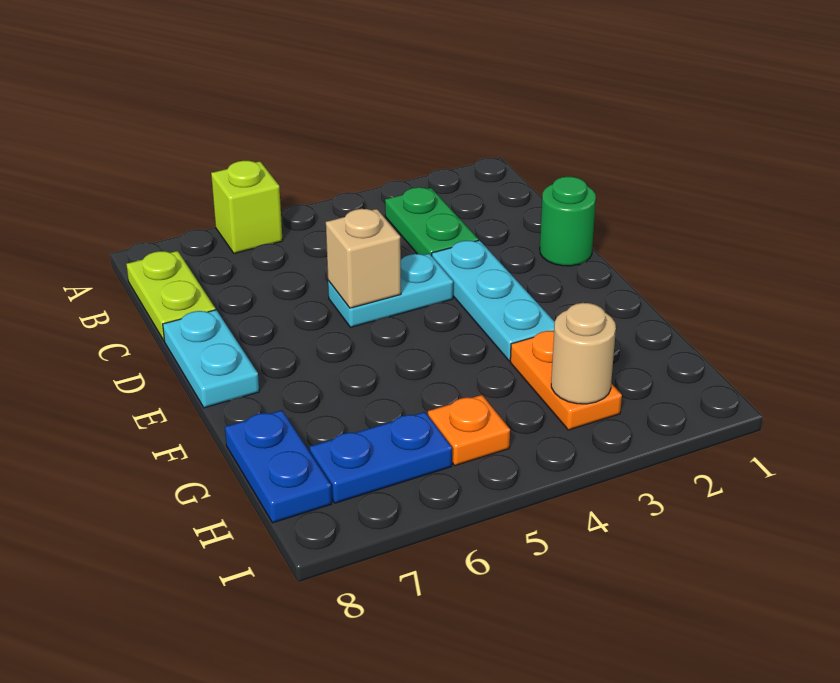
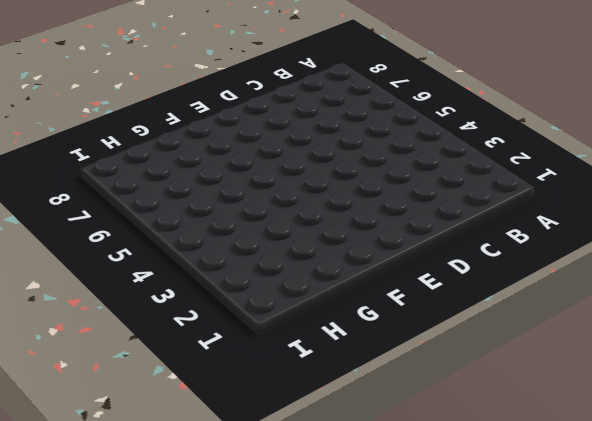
none -> lime 1x1 brick [211,161,283,253]
none -> green 1x2 plate [385,187,478,256]
none -> lime 1x2 plate [126,251,216,340]

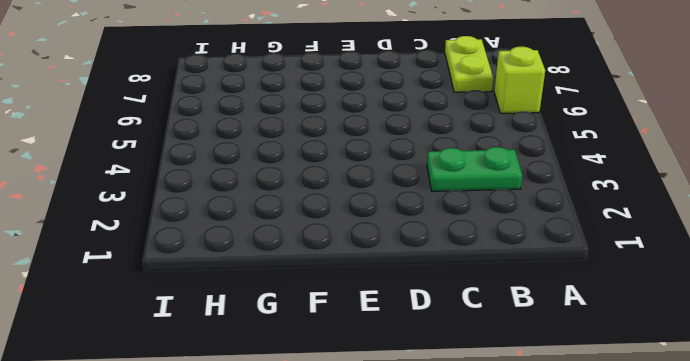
lime 1x2 plate [445,36,493,92] -> lime 1x2 plate turned to [126,251,216,340]
none -> green 1x1 round brick [540,177,596,266]
none -> cyan 1x3 plate [432,240,555,361]
none -> cyan 1x2 plate [328,254,453,327]

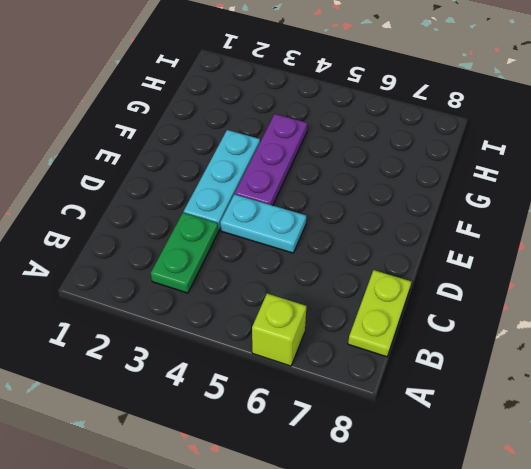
purple 1x3 plate [235,114,307,205] -> none
none -> green 1x1 round brick [540,177,596,266]
none -> cyan 1x2 plate [163,310,259,408]
none -> orange 1x2 plate [510,331,622,430]

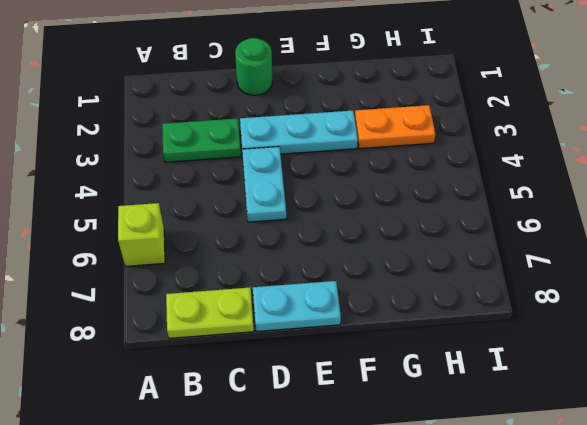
none -> blue 1x2 plate [225,410,332,523]
none -> orange 1x1 plate [428,395,510,466]
none -> blue 1x2 plate [309,412,452,503]

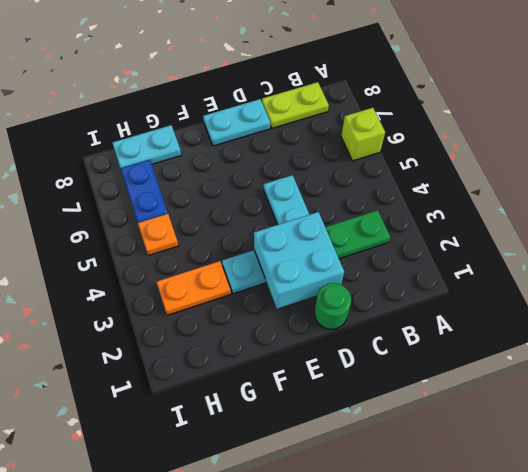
cyan 2x2 brick [254,212,344,309] -> none
cyan 1x2 plate [112,125,181,168] -> blue 1x2 plate [225,410,332,523]
none -> tan 1x1 brick [326,209,401,308]
none -> tan 1x1 round brick [551,303,616,404]

